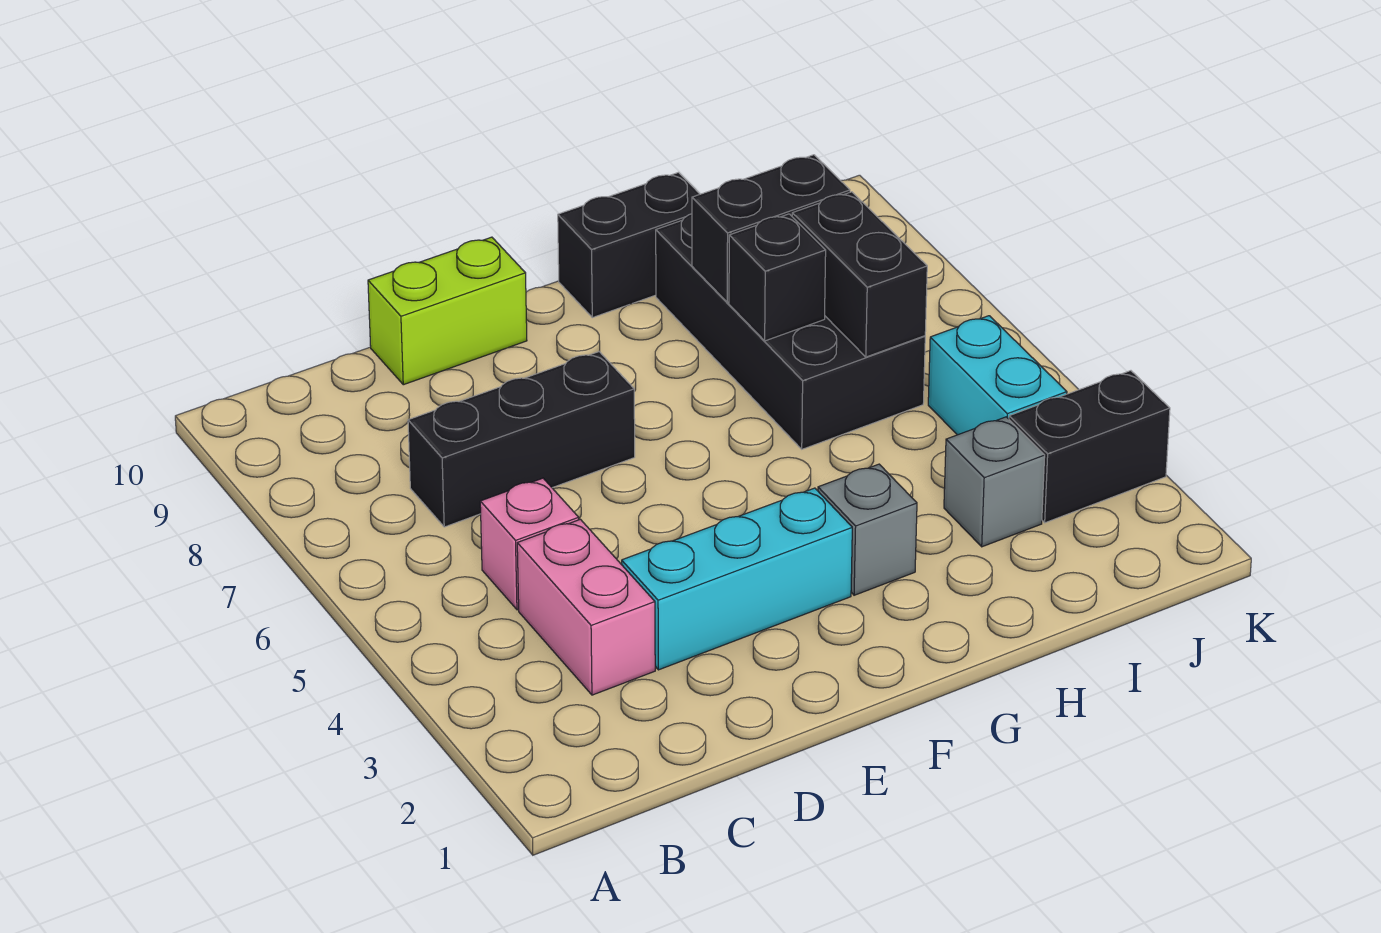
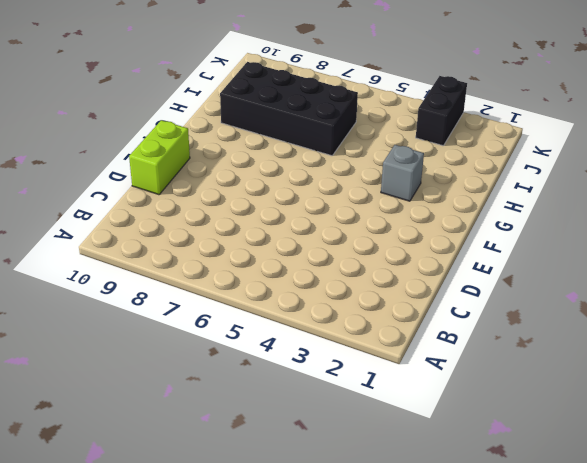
none -> pink 1x2 brick [517,519,655,695]
none -> pink 1x1 brick [480,478,579,610]
none -> black 1x3 brick [408,352,635,527]

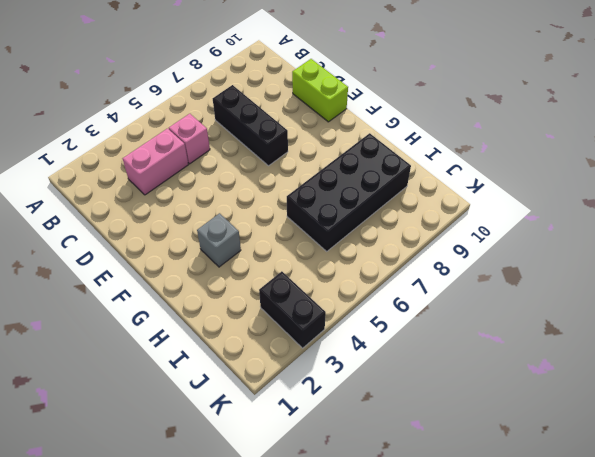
none -> cyan 1x3 brick [622,488,852,670]
none -> black 1x2 brick [558,172,700,318]
none -> grey 1x1 brick [944,417,1045,547]

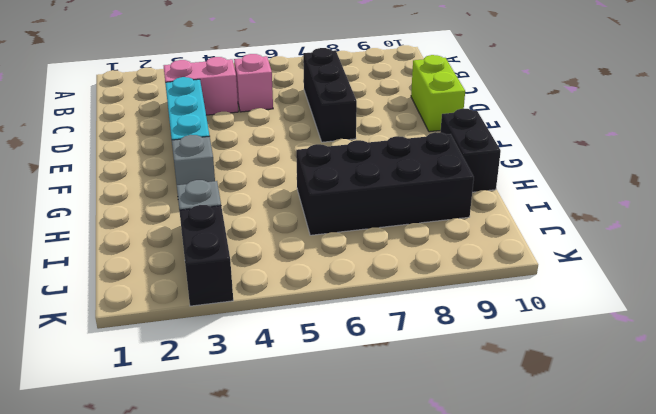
none -> cyan 1x2 brick [928,316,1067,435]
none -> black 1x1 brick [729,214,826,341]
none -> black 1x2 brick [692,155,850,302]

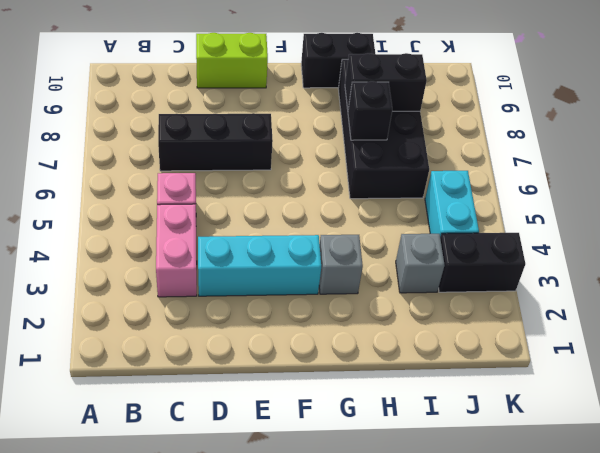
none -> black 1x2 brick [792,192,927,357]

